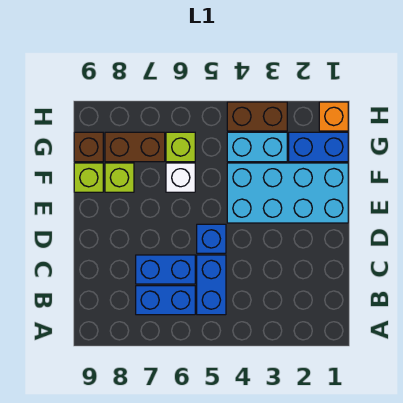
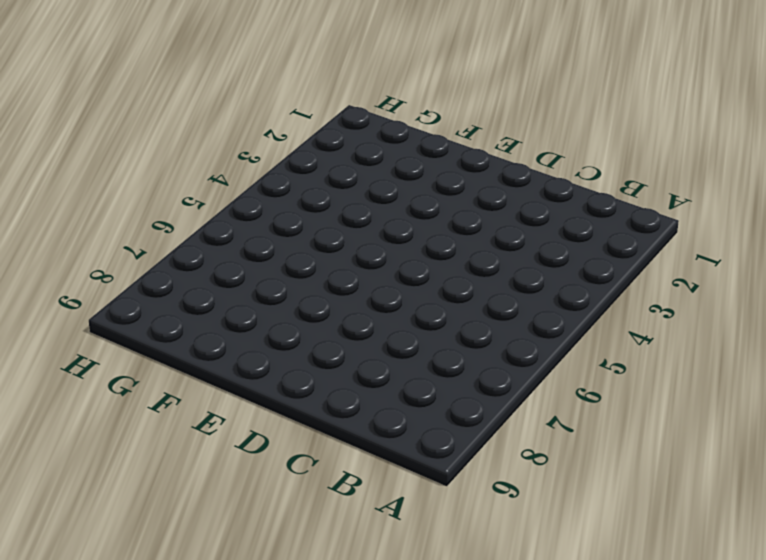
none -> blue 1x2 brick [197,255,226,315]
none -> blue 1x2 brick [136,286,195,315]
none -> blue 1x2 brick [136,255,195,284]

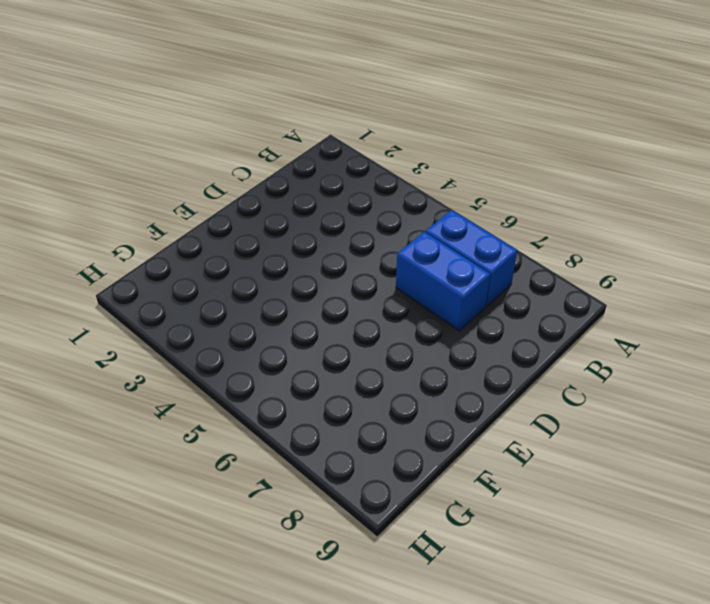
none -> blue 1x2 brick [197,255,226,315]
none -> blue 1x1 brick [197,224,226,253]
none -> cyan 2x4 brick [227,163,348,223]

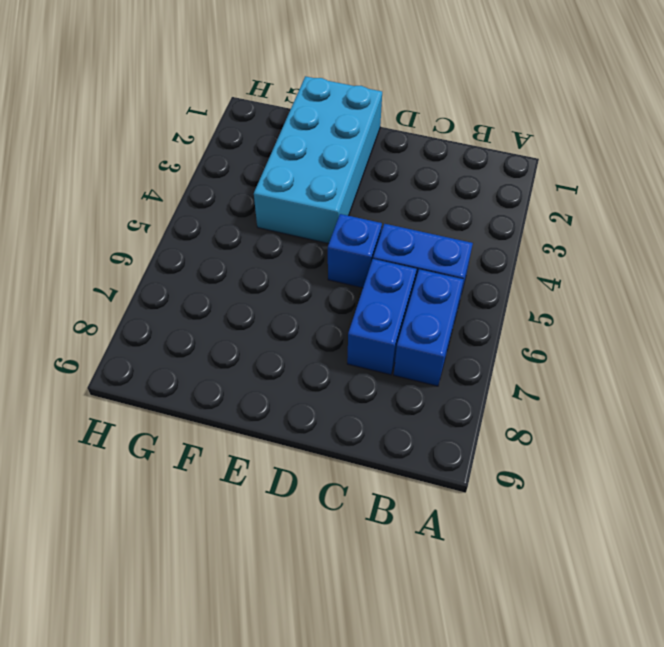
none -> white 1x1 brick [166,163,195,192]
none -> lime 1x1 brick [105,163,134,192]
none -> lime 1x1 brick [74,163,103,192]

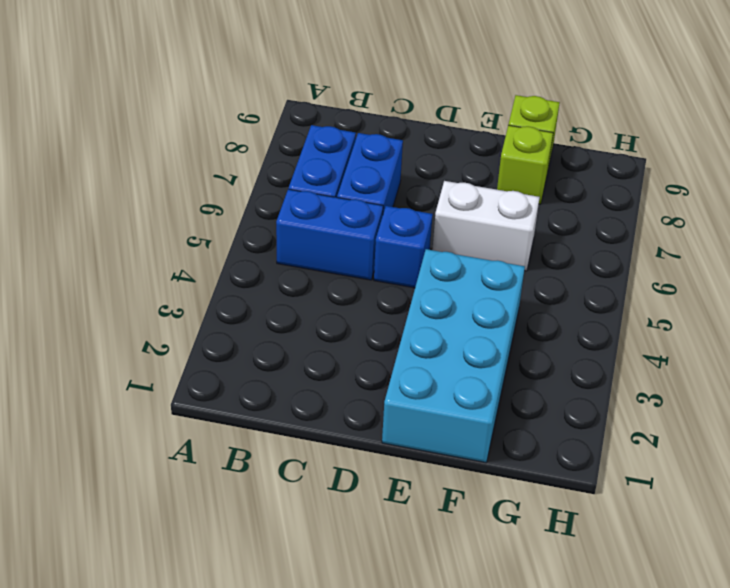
white 1x2 brick [432,181,540,271] -> white 1x1 brick [166,163,195,192]
none -> blue 1x2 brick [289,132,348,162]
none -> cyan 1x2 brick [227,132,287,162]
none -> lime 1x1 brick [166,132,195,162]

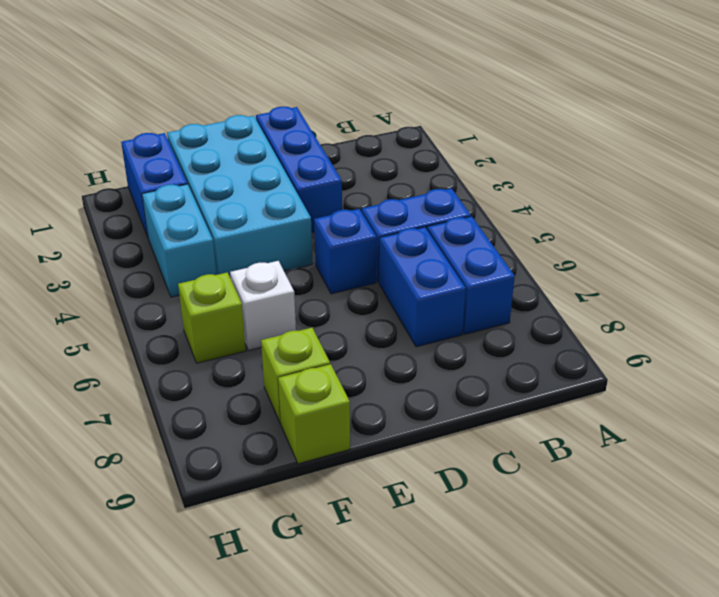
blue 1x3 brick [256,107,342,232] -> none
none -> brown 1x2 brick [105,132,165,162]
none -> brown 1x1 brick [74,132,103,162]
none -> orange 1x1 brick [319,102,348,131]

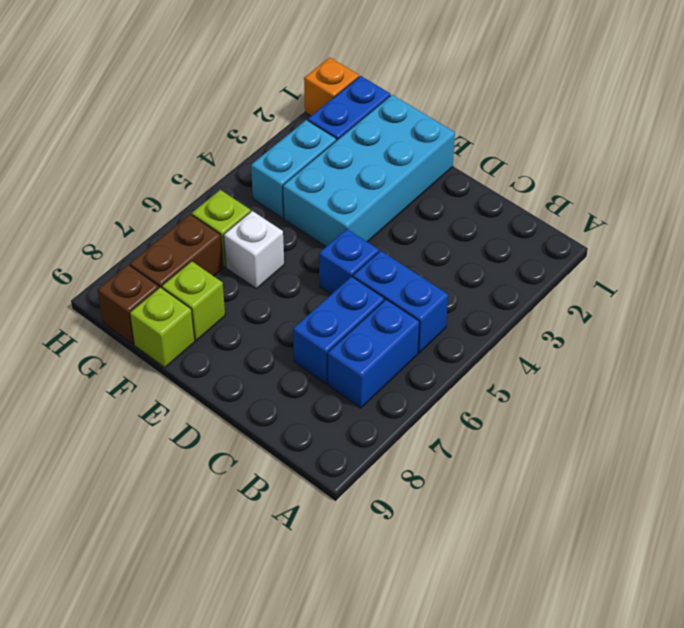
none -> brown 1x2 brick [227,102,287,131]

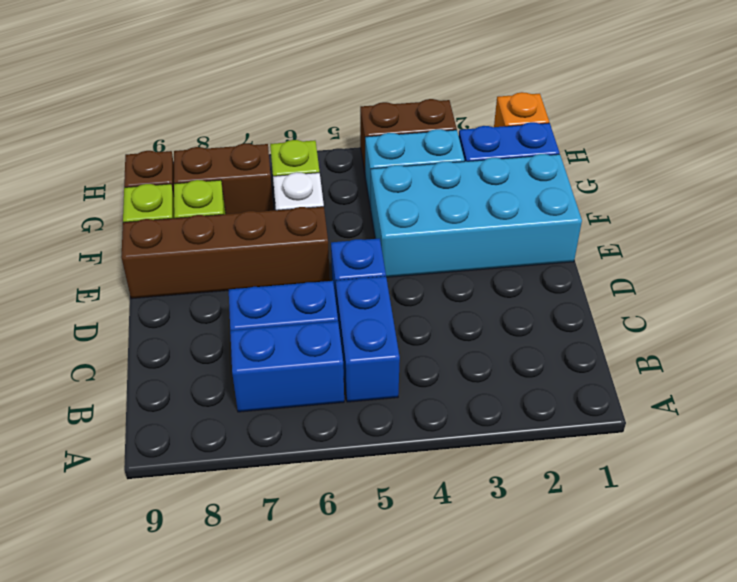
brown 1x4 brick [122,207,330,299] -> none

